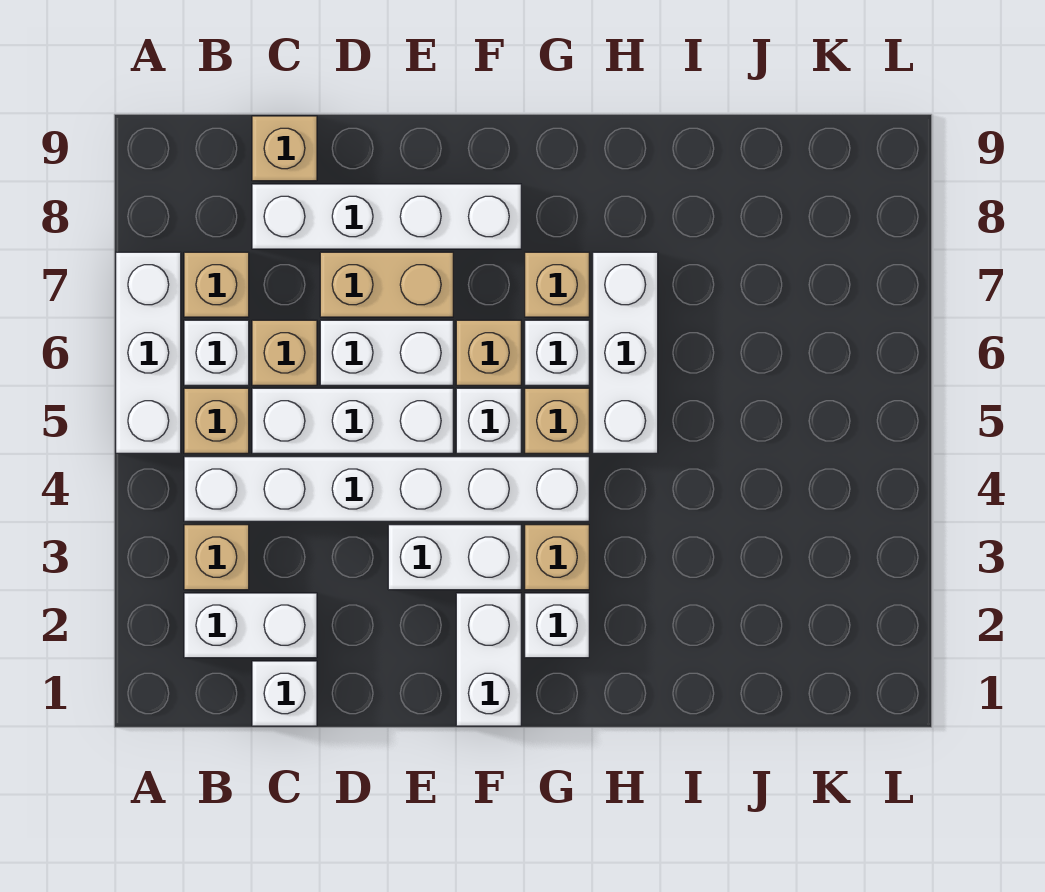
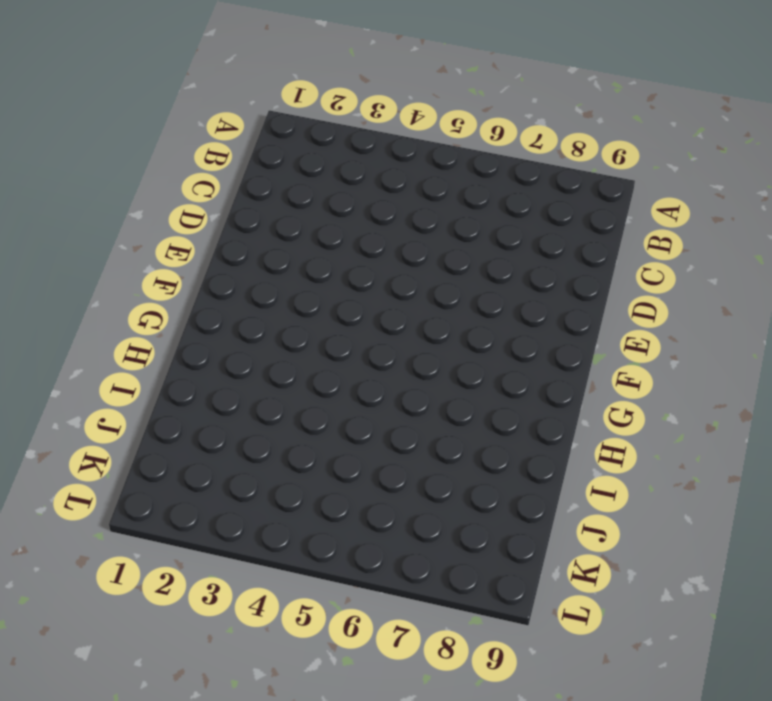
none -> white 1x3 brick [116,252,181,453]
none -> white 1x2 brick [184,593,317,658]
none -> tan 1x1 brick [184,525,249,590]

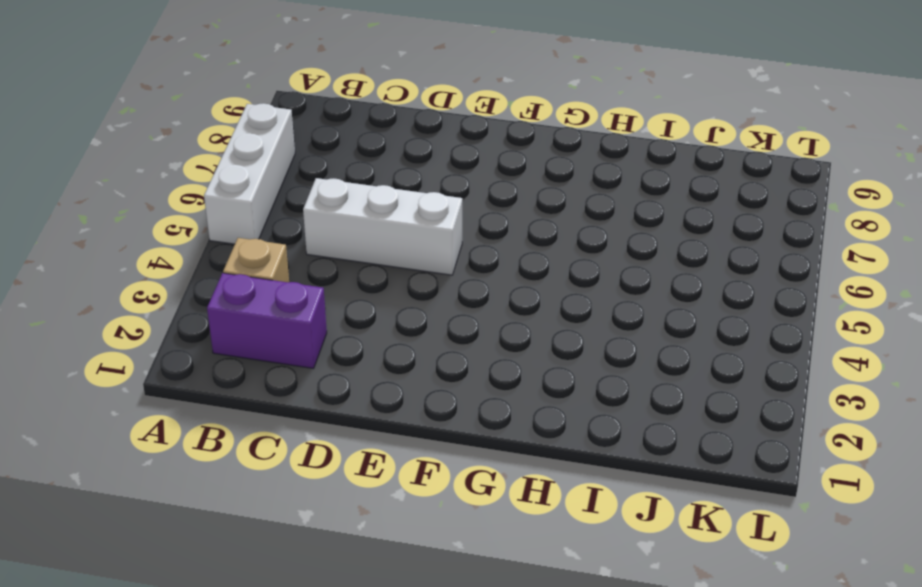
purple 1x2 brick [207,273,327,368] -> white 1x2 brick [184,593,317,658]
none -> white 1x6 brick [184,457,589,521]
none -> tan 1x1 brick [184,388,249,453]
none -> white 1x1 brick [184,320,249,385]

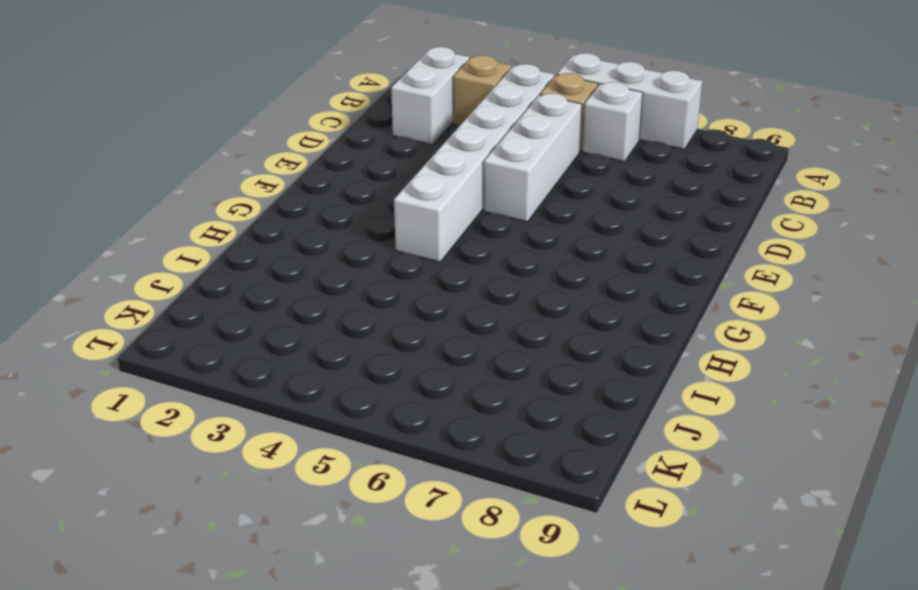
none -> tan 1x1 brick [184,252,249,317]
none -> white 1x1 brick [252,661,317,726]
none -> tan 1x1 brick [252,320,317,385]

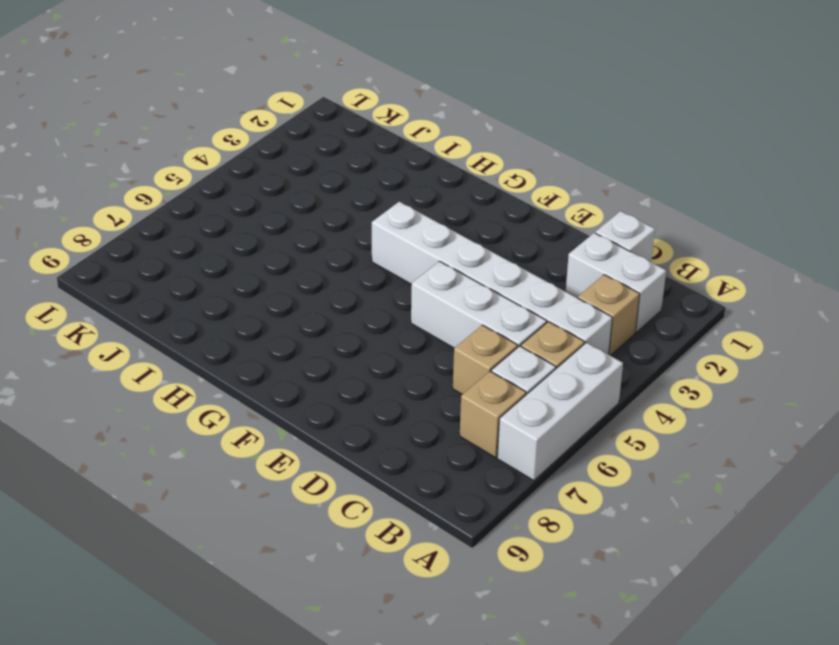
none -> white 1x4 brick [252,184,521,249]
none -> tan 1x1 brick [252,116,317,181]
none -> white 1x2 brick [320,320,453,385]

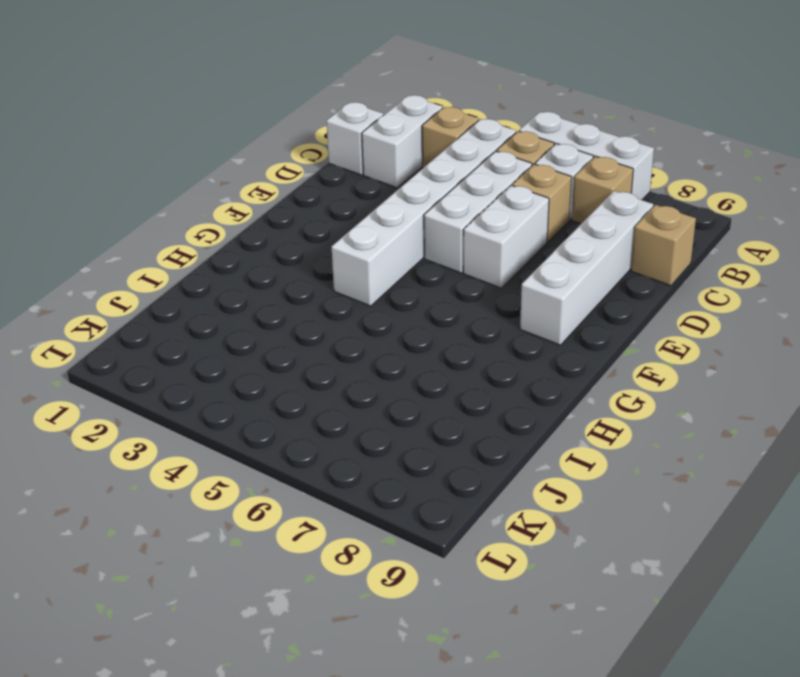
none -> tan 1x2 brick [320,252,453,317]
none -> white 1x2 brick [388,525,521,590]
none -> white 1x2 brick [456,593,521,726]

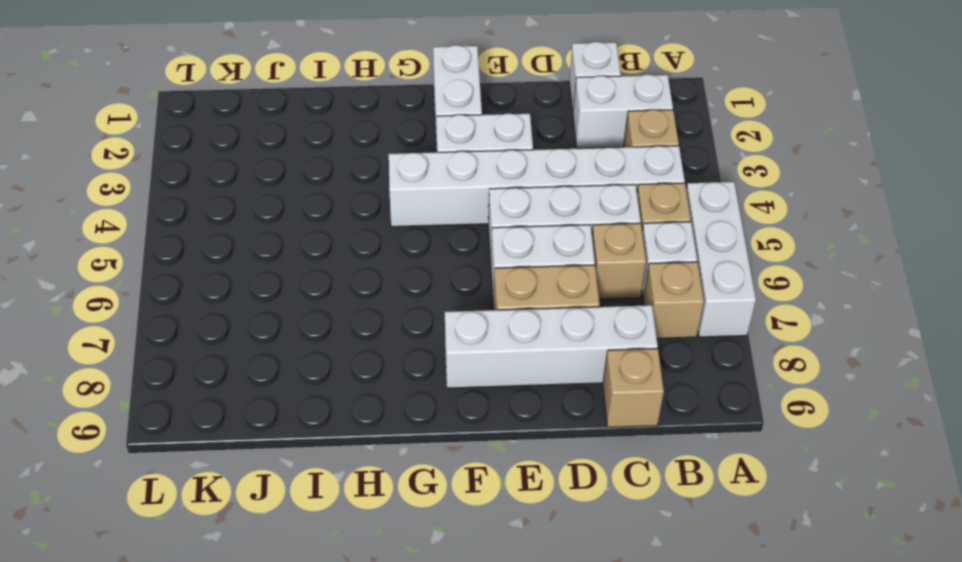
none -> white 1x1 brick [456,388,521,453]
none -> tan 1x1 brick [456,320,521,385]
none -> white 1x1 brick [525,593,589,658]

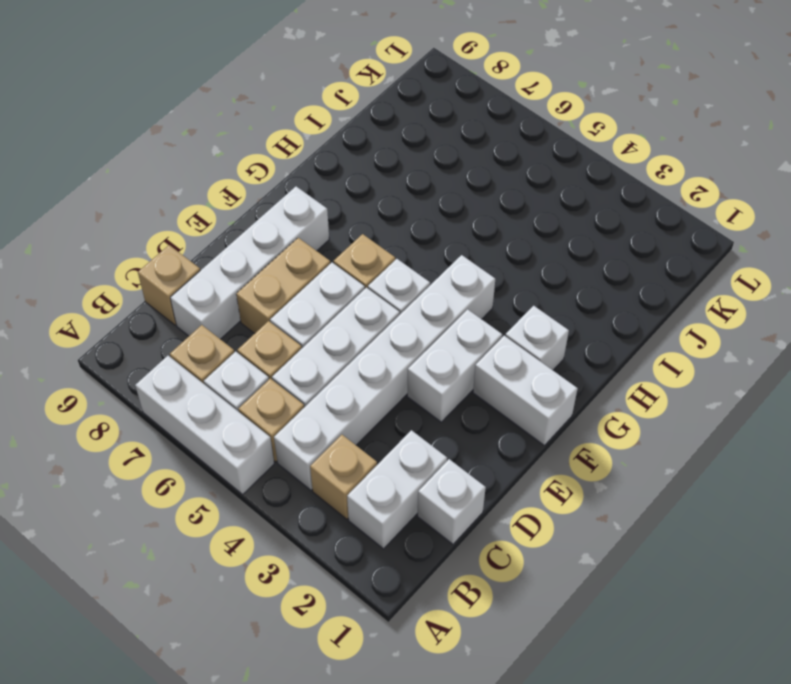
none -> tan 1x1 brick [525,525,589,590]
none -> tan 1x1 brick [525,388,589,453]
none -> white 1x1 brick [525,320,589,385]

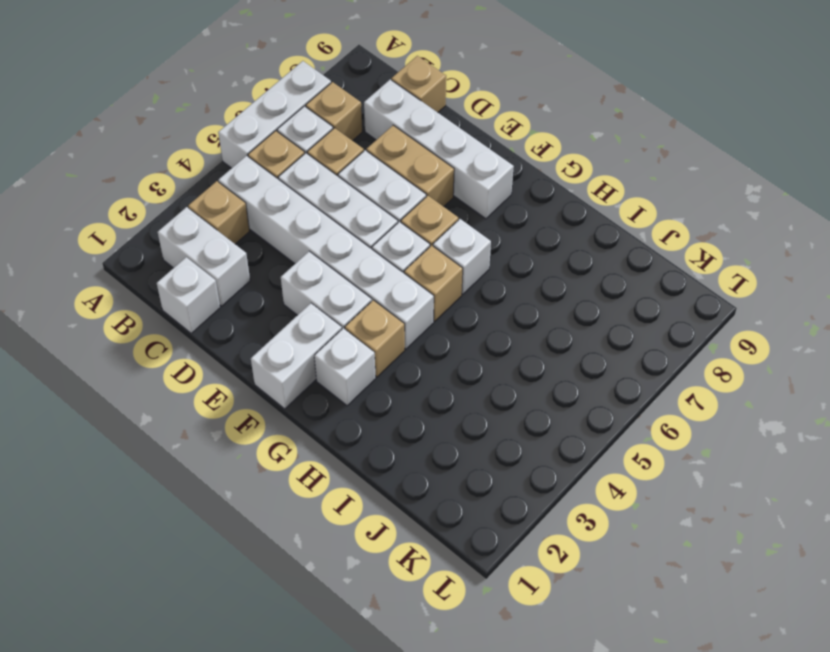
none -> tan 1x1 brick [525,252,589,317]
none -> white 1x3 brick [593,252,658,453]

